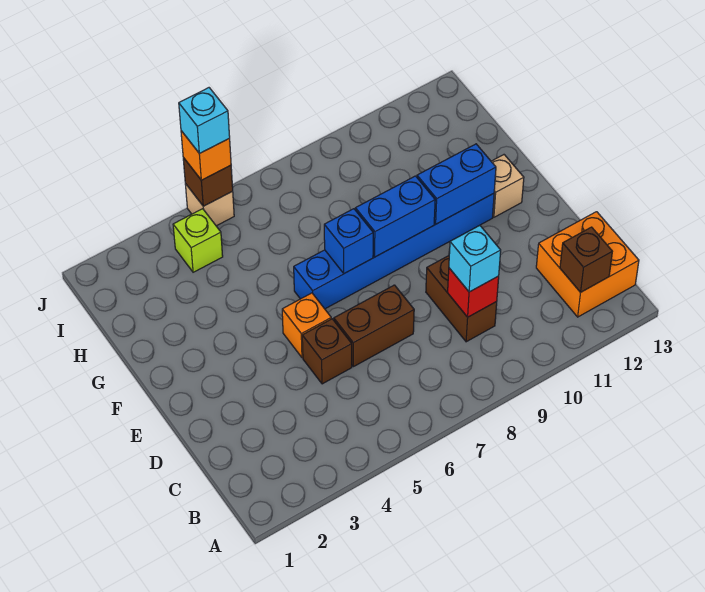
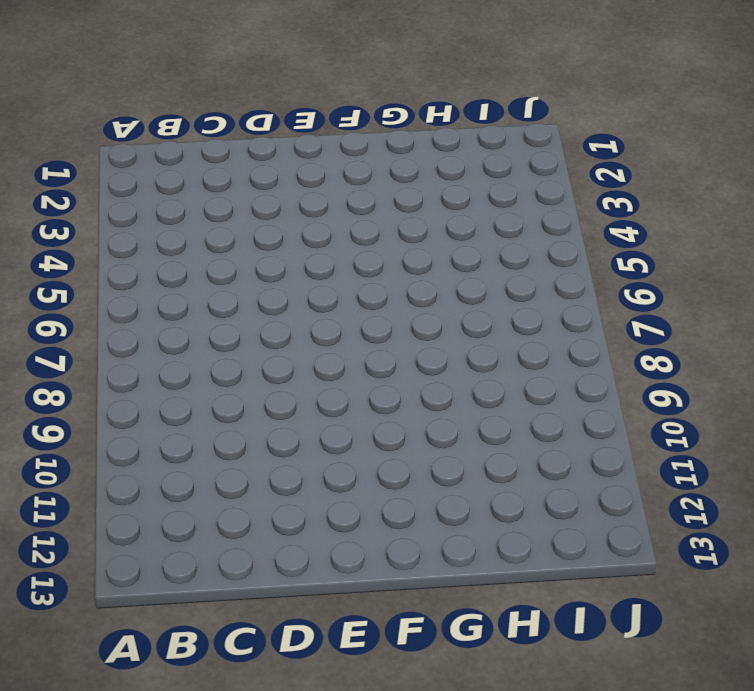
none -> orange 2x2 brick [536,212,639,317]
none -> brown 1x2 brick [426,256,497,342]
none -> brown 1x1 brick [302,319,352,384]

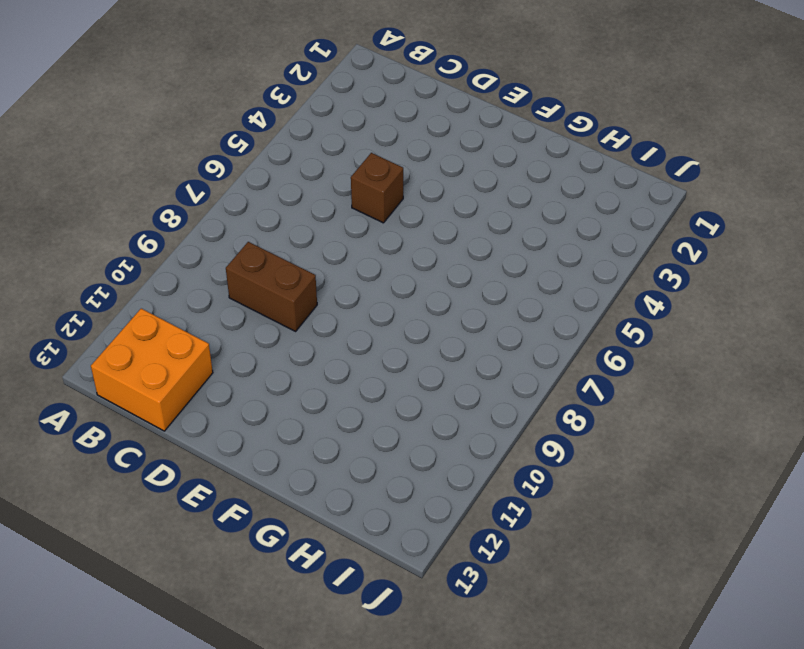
none -> brown 1x2 brick [334,285,414,367]
none -> orange 1x1 brick [282,293,331,358]
none -> blue 1x6 brick [294,193,494,309]

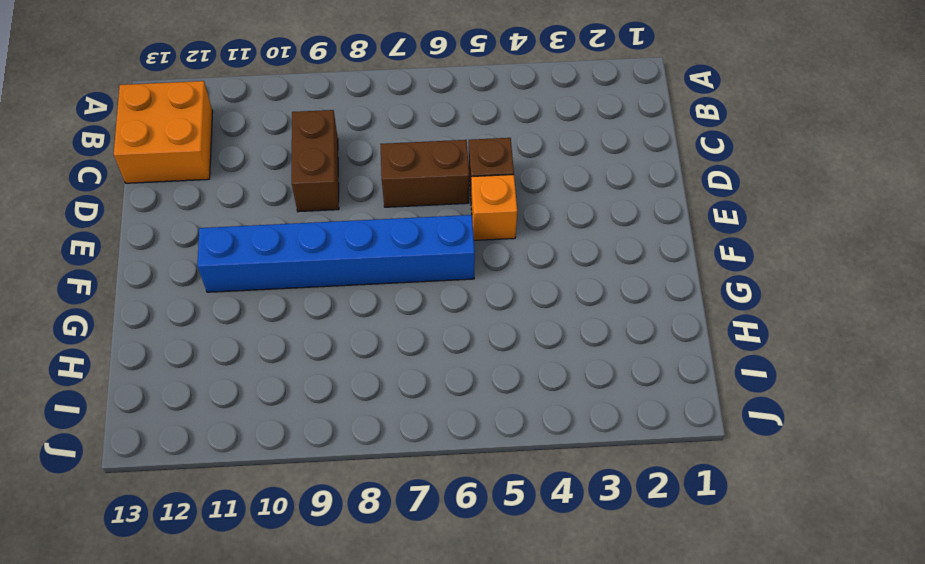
none -> tan 1x1 brick [491,155,524,217]
none -> lime 1x1 brick [173,209,223,272]
none -> tan 1x1 brick [185,184,234,226]

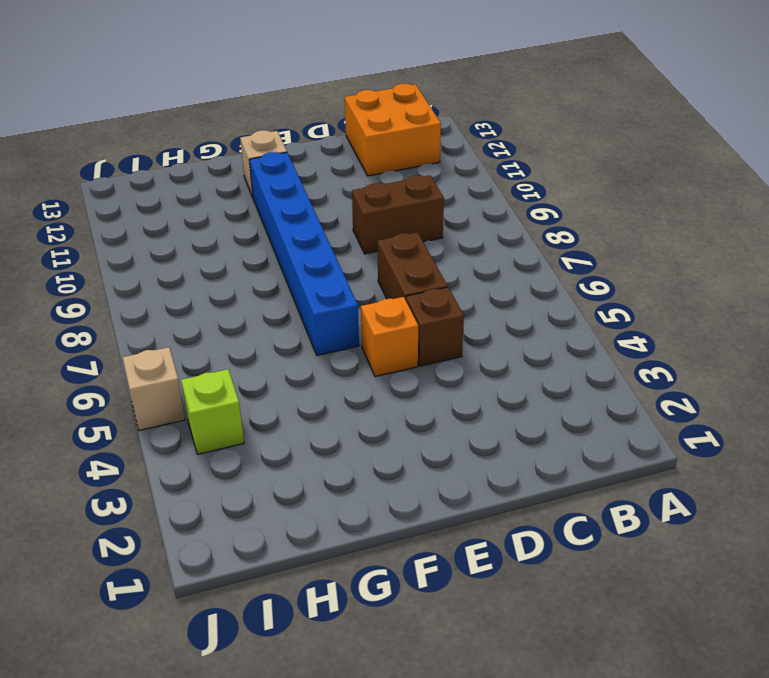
none -> brown 1x1 brick [560,227,612,292]
none -> red 1x1 brick [448,268,499,317]
none -> blue 1x1 brick [324,209,373,273]

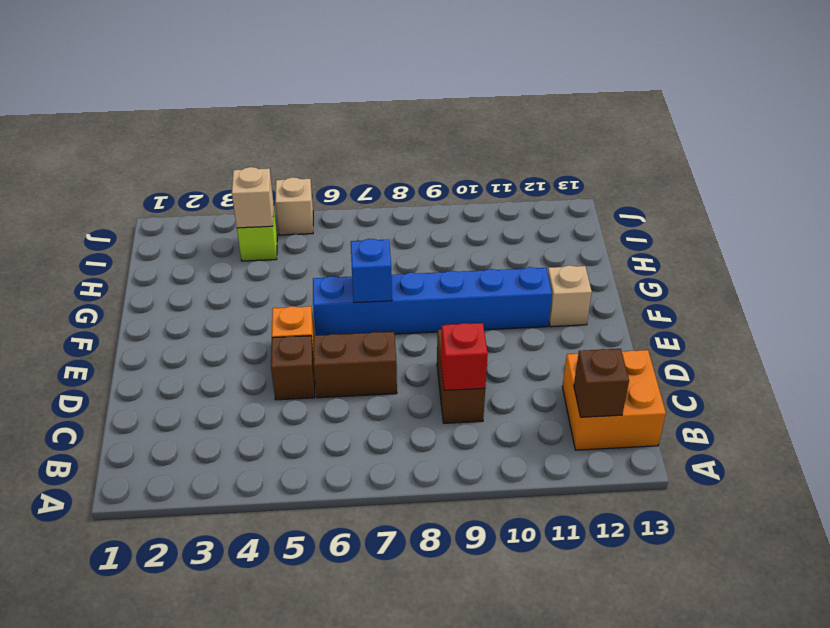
tan 1x1 brick [232,167,274,228] -> none
none -> blue 1x2 brick [355,176,435,257]
none -> blue 1x2 brick [417,144,496,224]
none -> brown 1x1 brick [183,158,233,206]

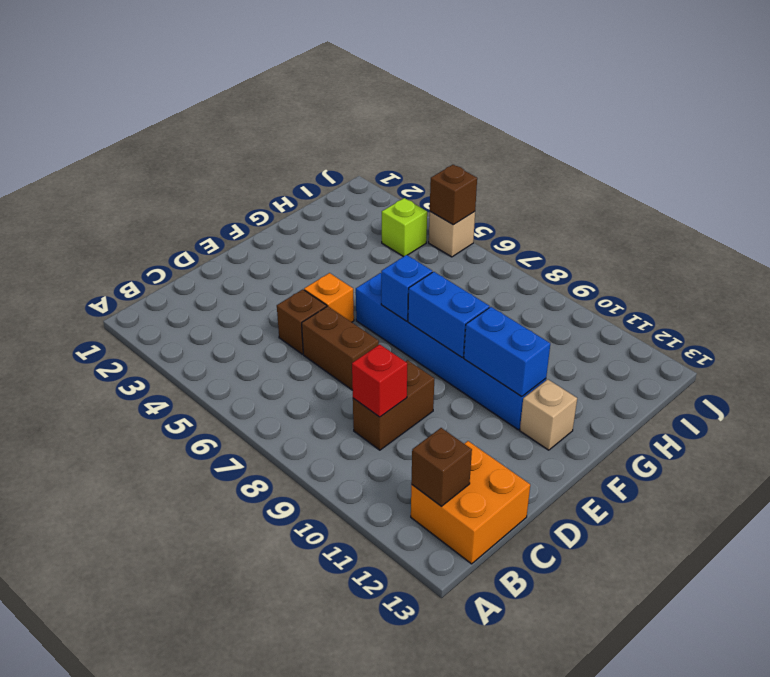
none -> cyan 1x1 brick [449,225,501,292]
none -> orange 1x1 brick [181,131,231,180]
none -> cyan 1x1 brick [179,88,230,154]

